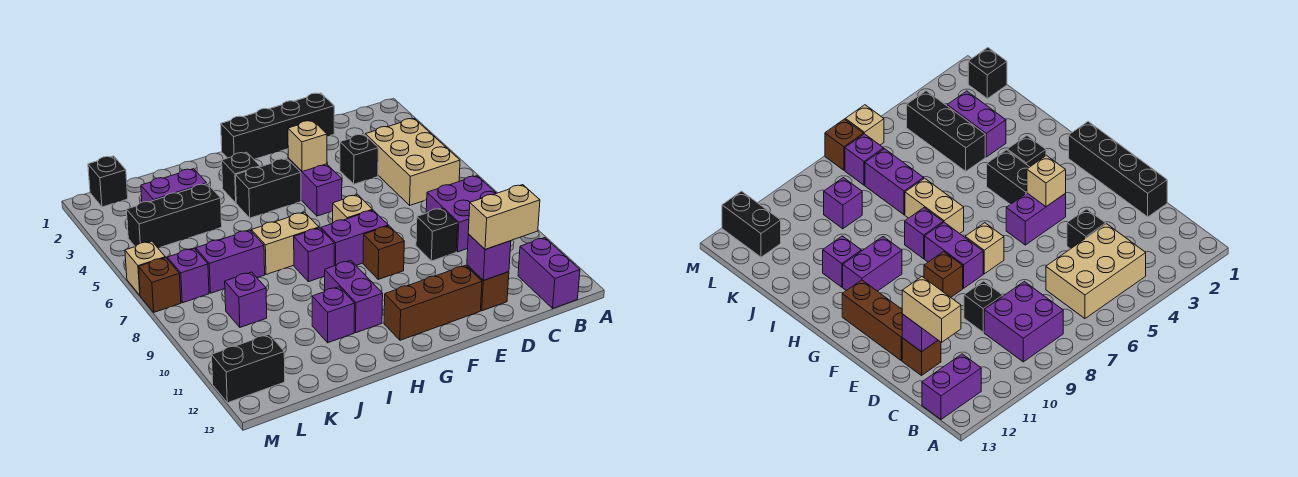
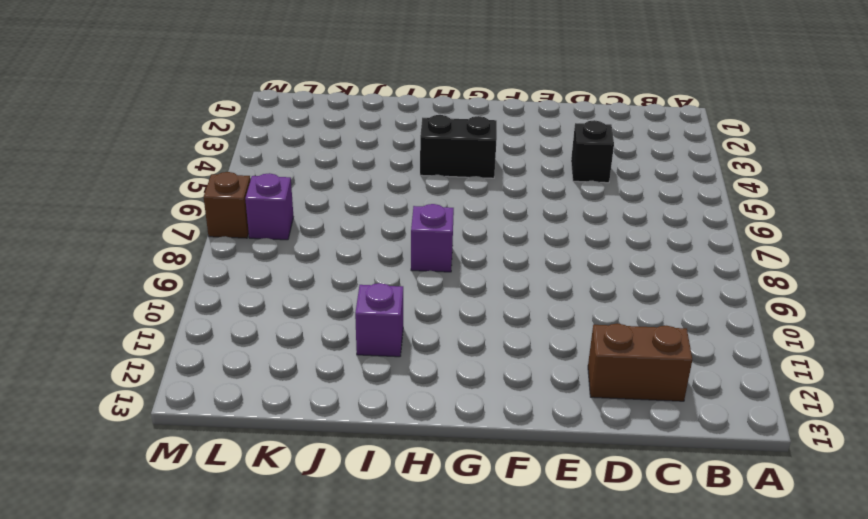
brown 1x2 brick [588,323,692,401] -> brown 1x1 brick [467,265,509,311]
none -> tan 2x3 brick [365,119,460,205]
none -> purple 2x2 brick [426,176,496,252]
none -> purple 1x2 brick [518,238,580,308]
none -> black 1x4 brick [221,93,334,159]

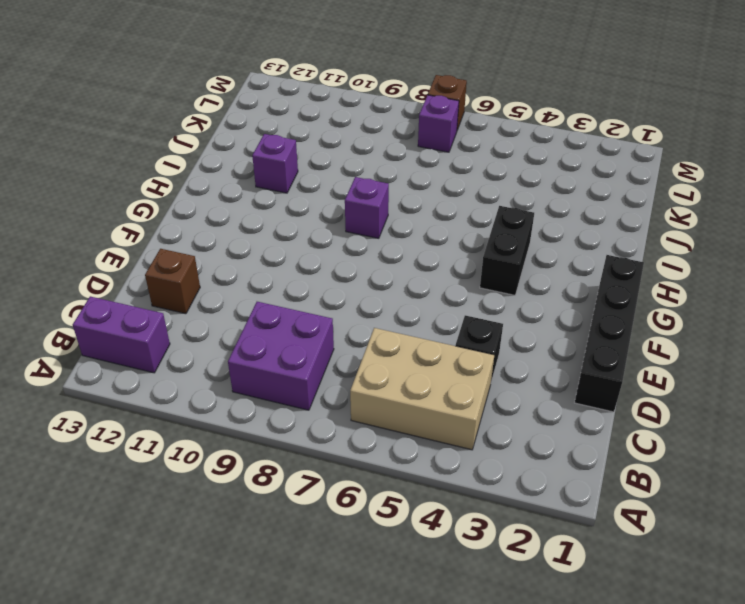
none -> black 1x1 brick [416,208,458,261]
none -> brown 1x3 brick [384,265,482,340]
none -> purple 1x2 brick [288,158,342,216]
none -> tan 1x1 brick [333,195,373,222]

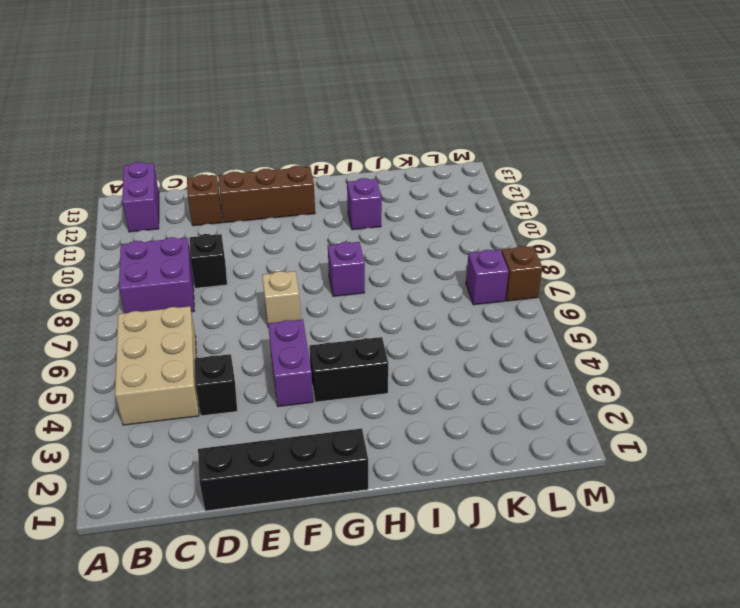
none -> purple 1x2 brick [321,210,388,266]
none -> brown 1x1 brick [363,226,404,279]
none -> black 1x1 brick [222,152,260,203]
none -> tan 1x2 brick [251,212,319,275]

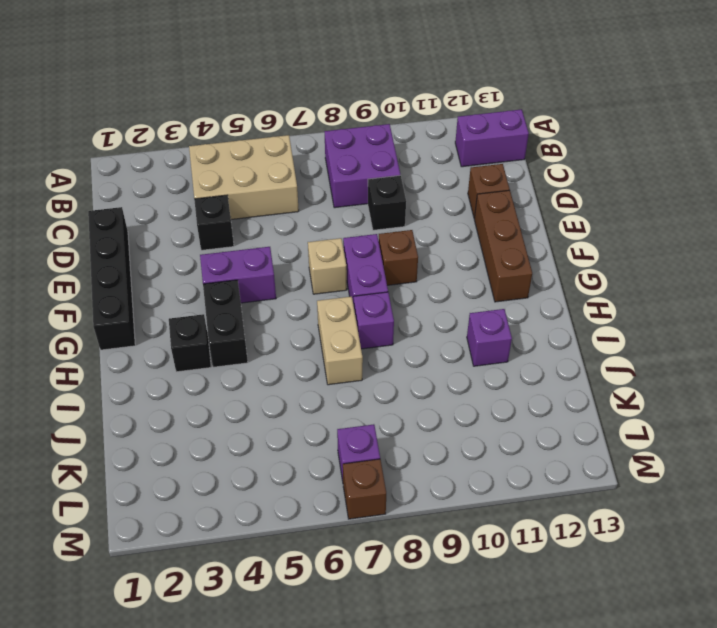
none -> purple 1x2 brick [325,260,383,333]
none -> purple 1x2 brick [141,169,207,202]
none -> black 1x3 brick [126,184,222,248]
none -> purple 1x2 brick [196,230,265,293]

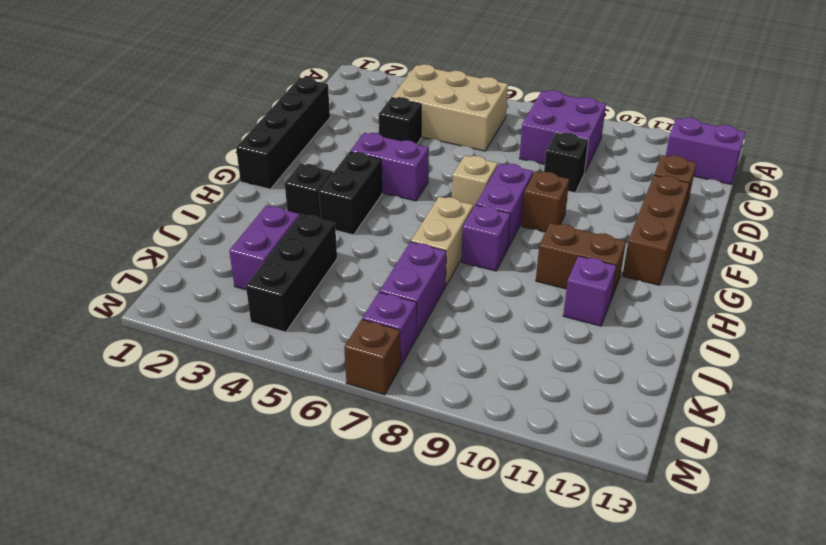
brown 1x2 brick [536,223,626,299] -> purple 1x2 brick [325,260,383,333]
none -> purple 1x1 brick [225,272,267,327]
none -> black 1x1 brick [88,156,128,207]
none -> black 1x2 brick [212,334,285,403]
none -> tan 1x1 brick [125,241,165,295]

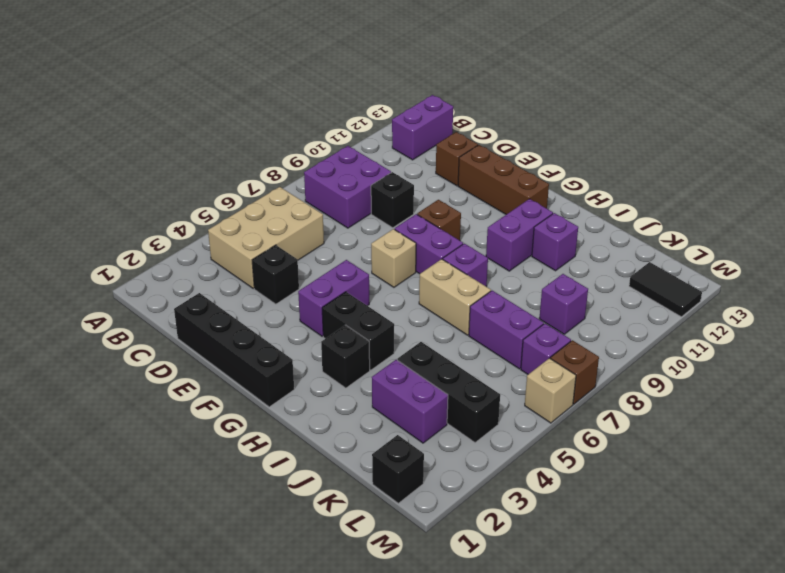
black 1x2 tile [629,262,702,317] -> black 1x2 brick [212,334,285,403]
none -> purple 1x1 brick [467,234,511,281]
none -> tan 1x1 brick [288,121,327,172]
none -> tan 1x2 brick [468,185,540,249]

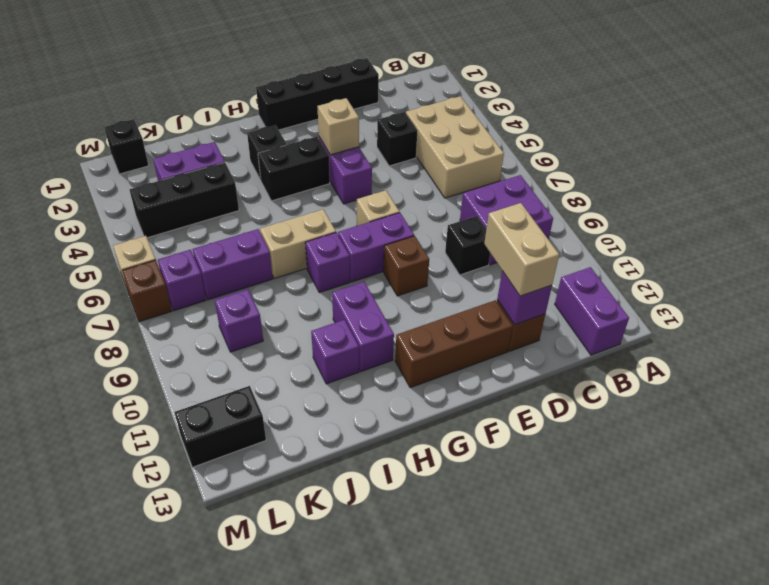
tan 1x2 brick [484,203,559,296] -> tan 1x2 brick turned to [468,185,540,249]

